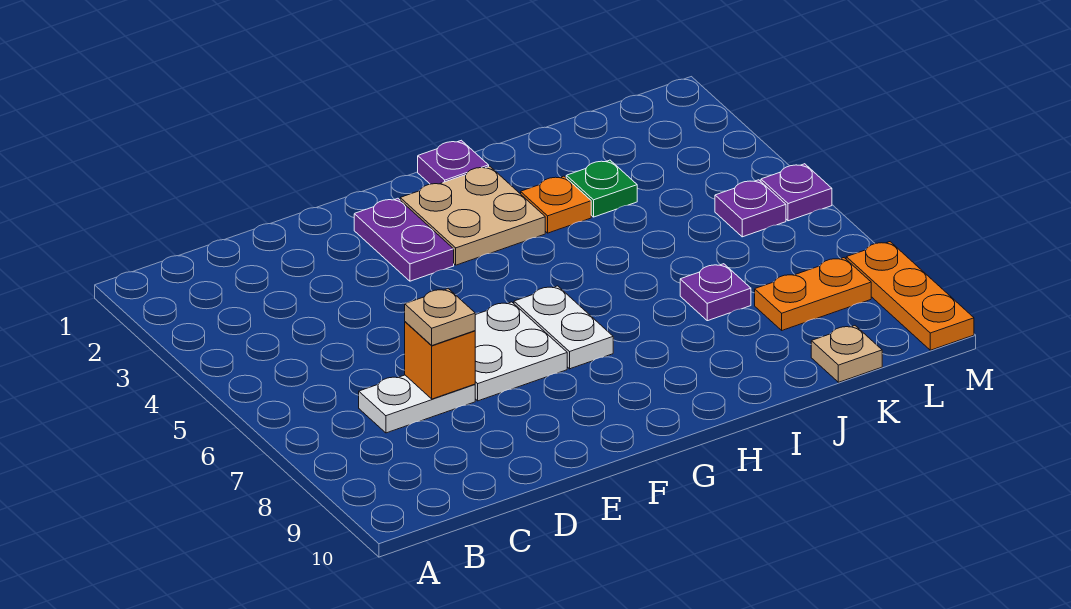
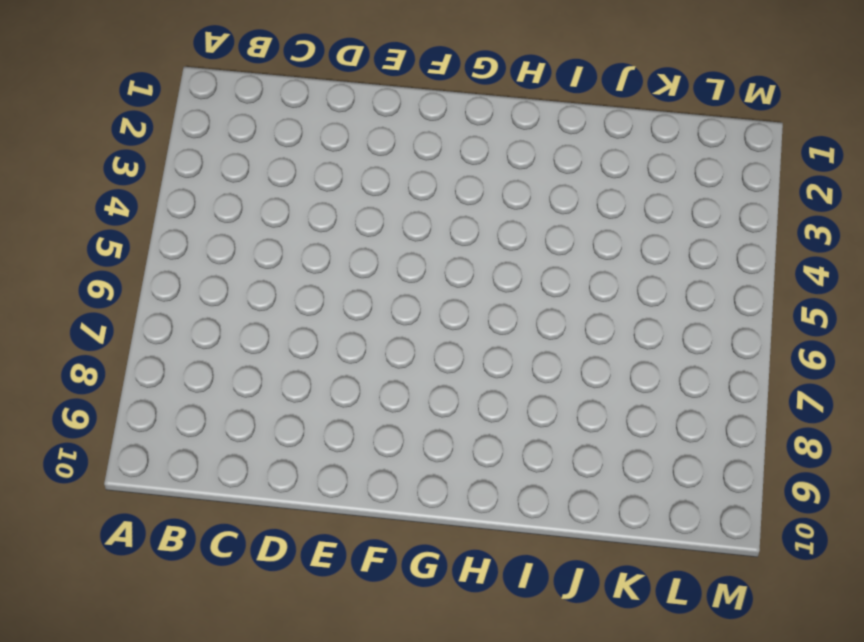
none -> white 1x2 plate [359,375,475,433]
none -> white 2x2 plate [475,302,567,401]
none -> purple 1x2 plate [354,198,454,281]

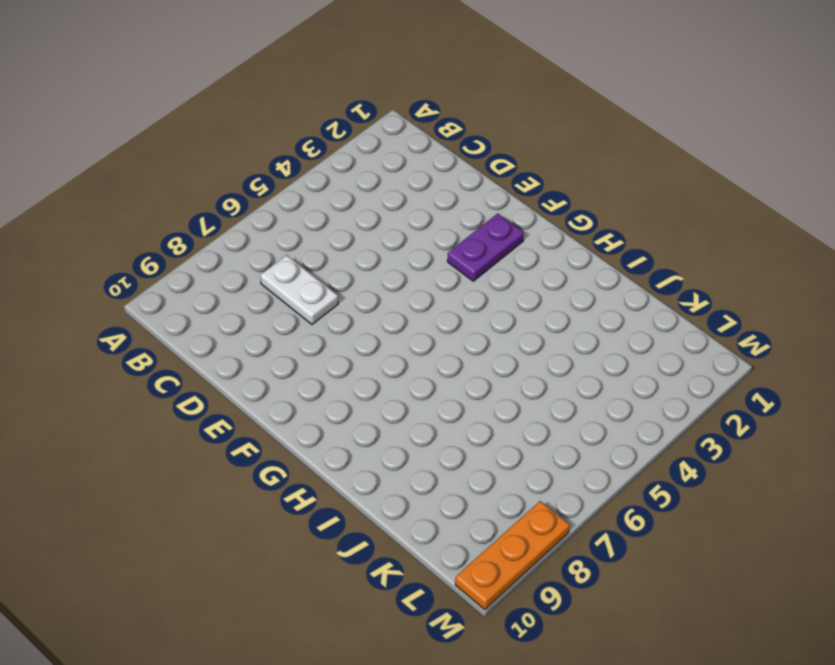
none -> white 2x2 plate [475,302,567,401]
none -> tan 2x2 plate [400,166,545,265]
none -> white 1x2 plate [514,286,613,369]

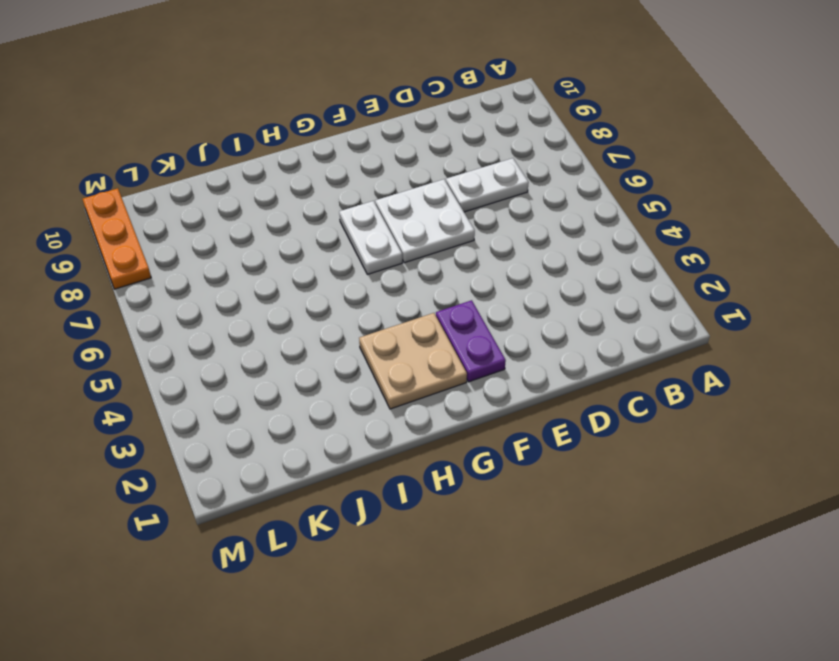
none -> purple 1x1 plate [418,140,489,184]
none -> orange 1x1 plate [521,176,591,233]
none -> green 1x1 plate [566,160,637,217]

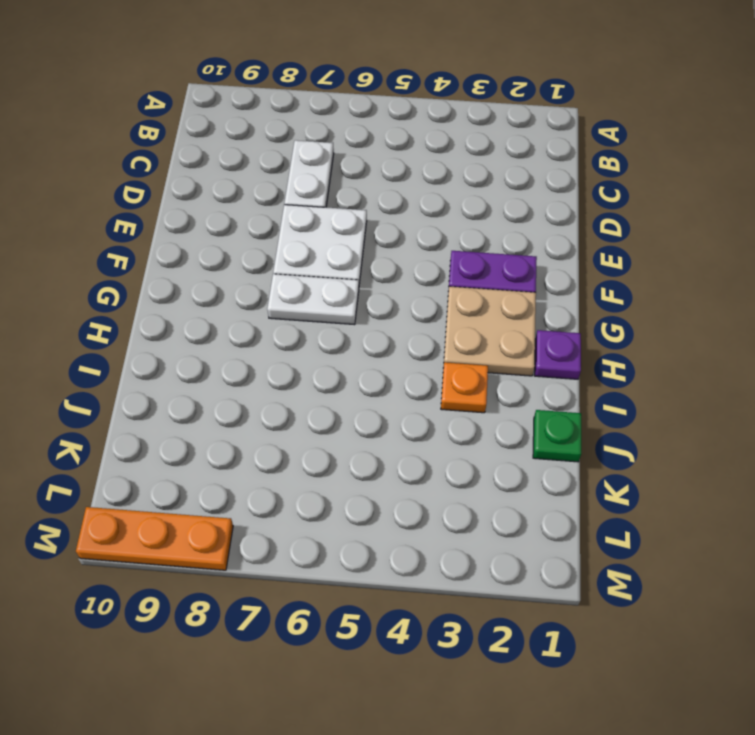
green 1x1 plate [533,410,581,462] -> green 1x1 plate moved to [566,160,637,217]
none -> purple 1x1 plate [680,264,751,321]
none -> orange 1x2 plate [755,258,871,330]
none -> tan 1x1 plate [811,326,882,382]

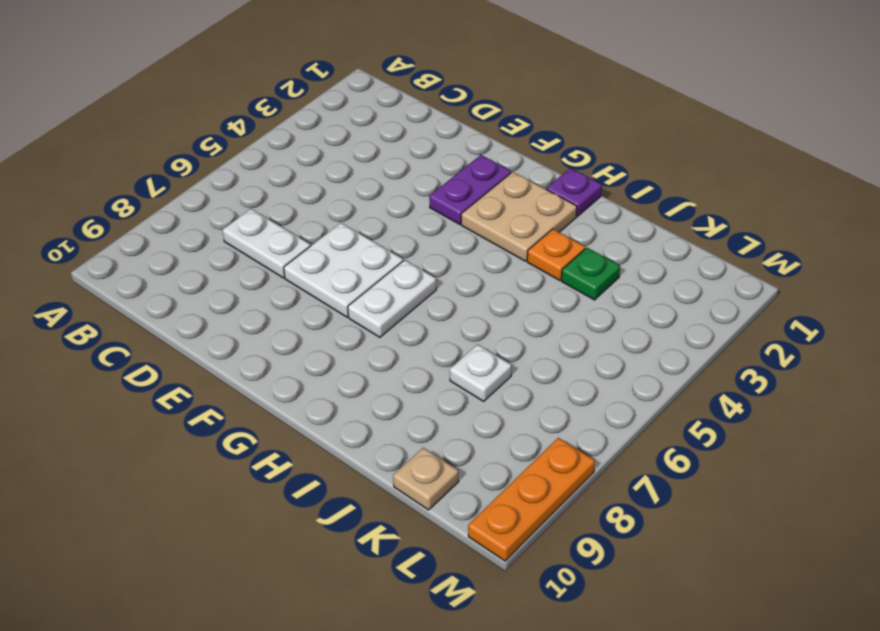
white 1x1 plate [450,344,511,401] -> purple 1x1 plate [680,264,751,321]
none -> orange 1x2 plate [755,258,871,330]
none -> purple 1x1 plate [715,180,786,237]
none -> purple 1x1 plate [761,164,832,221]

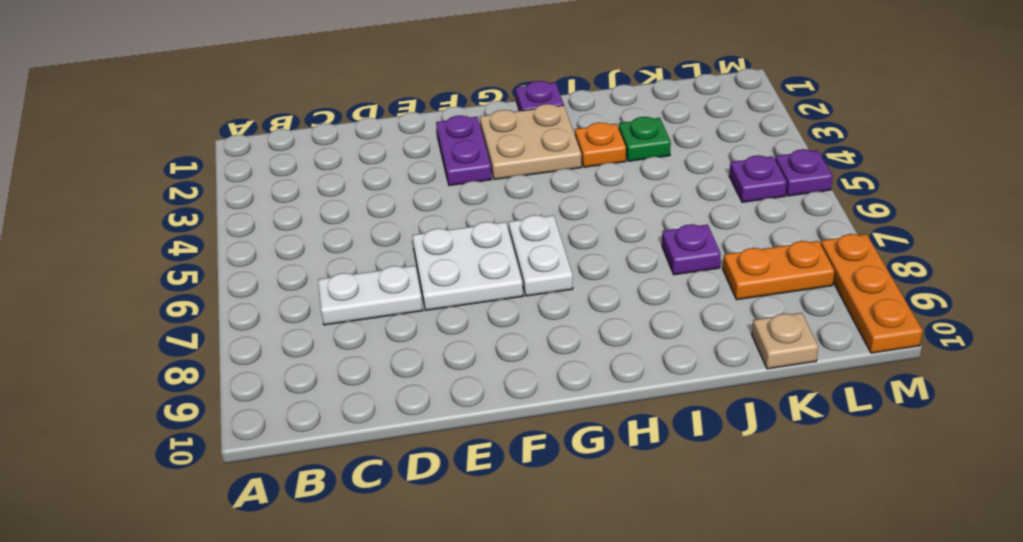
none -> orange 1x1 brick [405,322,475,399]
none -> tan 1x1 plate [405,289,475,345]

